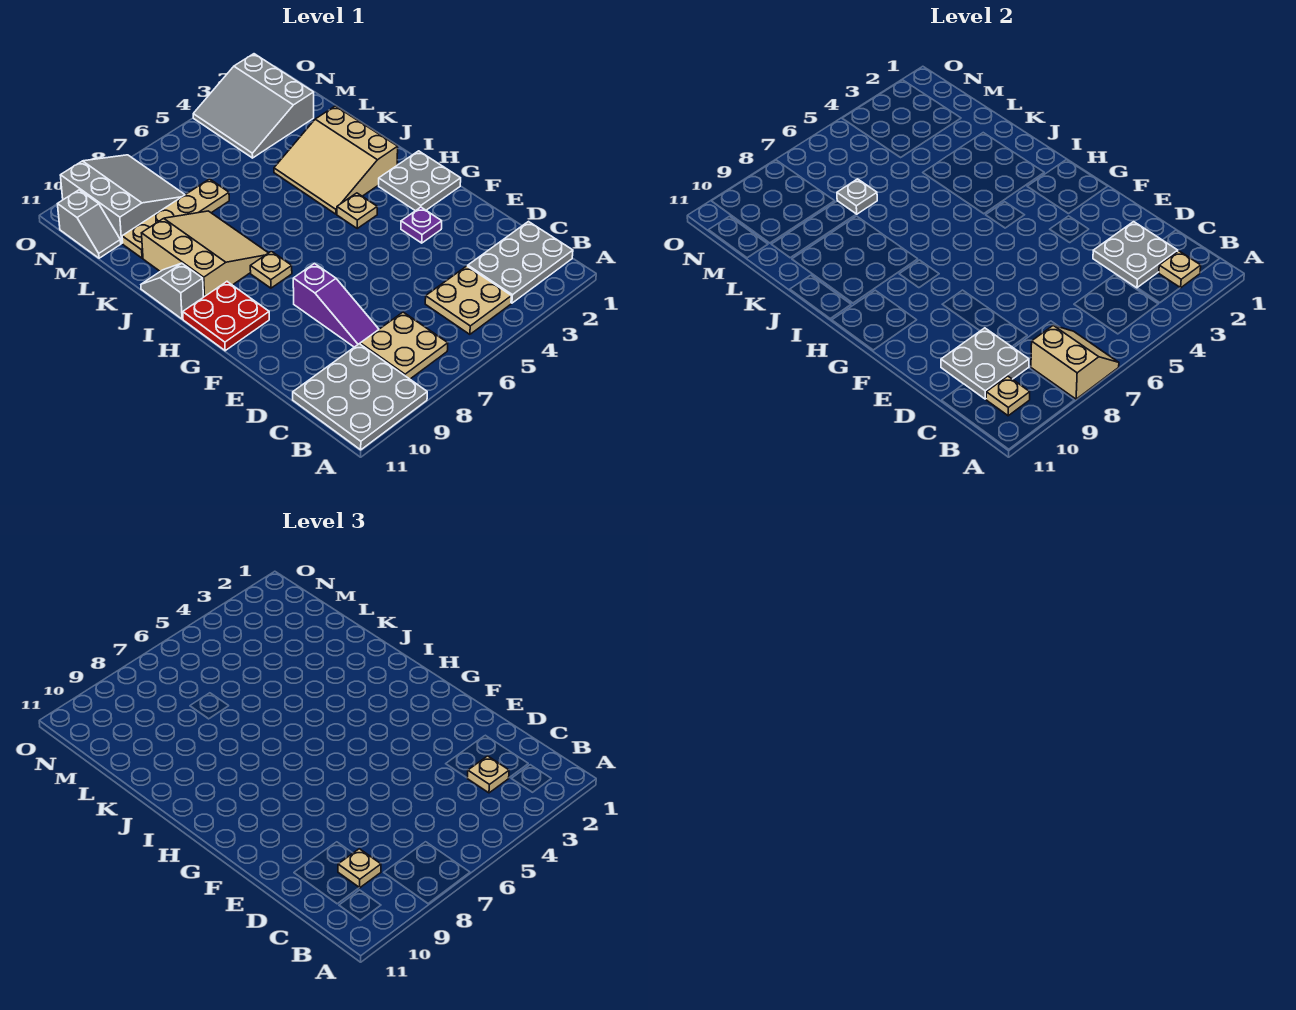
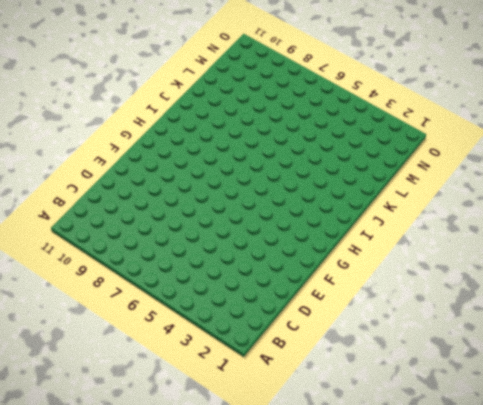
none -> grey 3x3 plate [293,344,427,450]
none -> grey 2x3 plate [468,222,573,303]
none -> tan 2x2 plate [425,266,511,334]

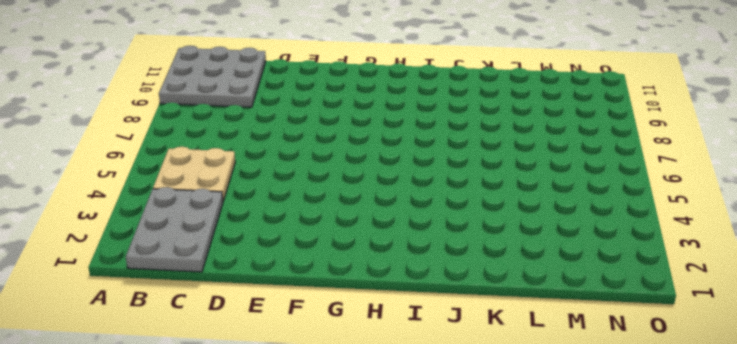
none -> tan 2x2 plate [360,312,448,379]
none -> purple 1x3 slope [293,263,379,347]
none -> purple 1x1 plate [401,207,442,243]

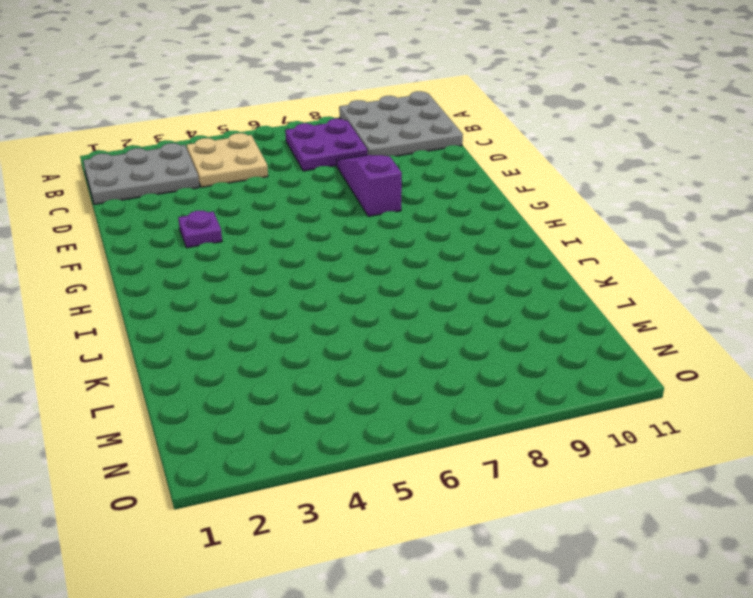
purple 2x2 plate [285,119,367,171] -> tan 2x2 plate [360,312,448,379]
none -> grey 2x2 plate [379,151,461,211]
none -> red 2x2 plate [183,282,269,351]
none -> tan 1x1 plate [337,193,377,228]

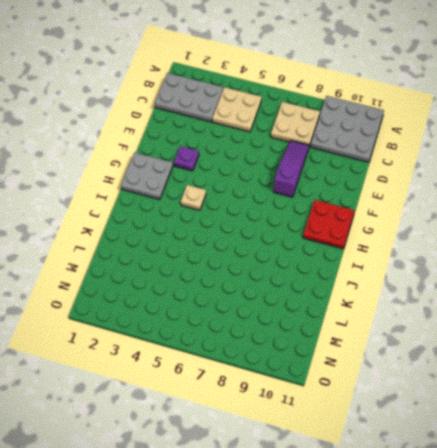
none -> tan 1x1 plate [250,251,292,288]
none -> tan 3x3 slope [274,106,398,214]
none -> tan 3x3 slope [142,211,268,297]

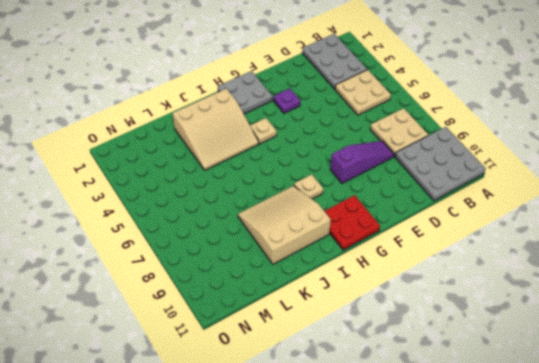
none -> grey 1x2 slope [141,263,203,319]
none -> tan 1x4 plate [122,179,229,258]
none -> grey 3x3 slope [193,54,314,158]

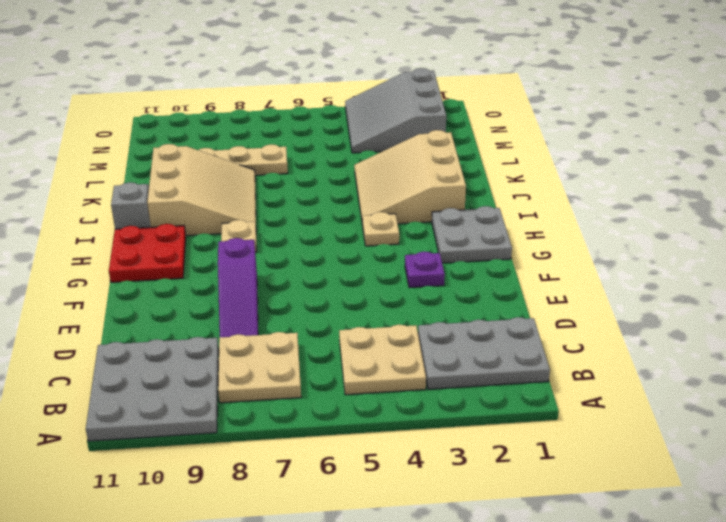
none -> grey 3x3 slope [60,155,185,243]
none -> grey 1x2 slope [58,190,121,258]
none -> tan 2x2 slope [1031,325,1119,399]

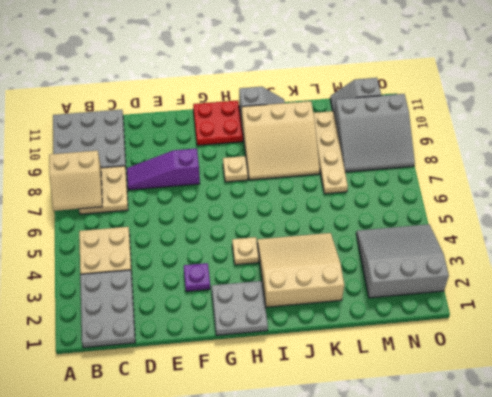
none -> tan 1x1 plate [1159,251,1201,288]
none -> tan 1x1 plate [986,376,1030,416]
none -> grey 2x2 plate [1093,222,1178,288]

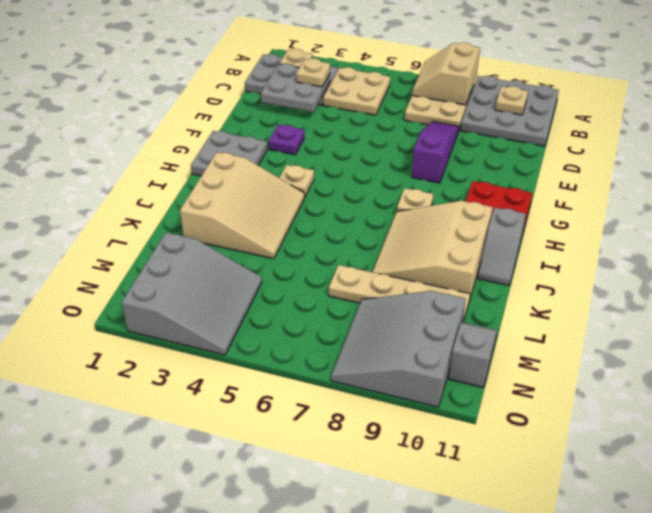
none -> grey 2x2 plate [941,328,1029,399]
none -> grey 1x1 plate [837,179,877,214]
none -> tan 1x1 plate [338,849,381,888]

